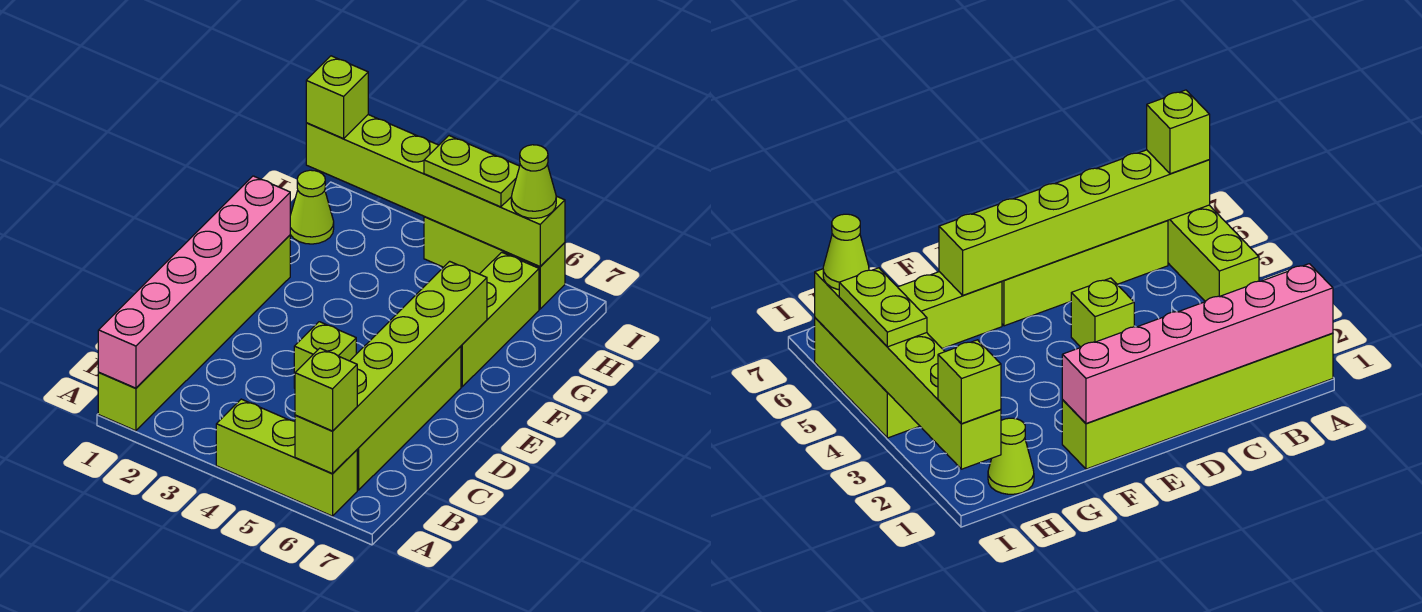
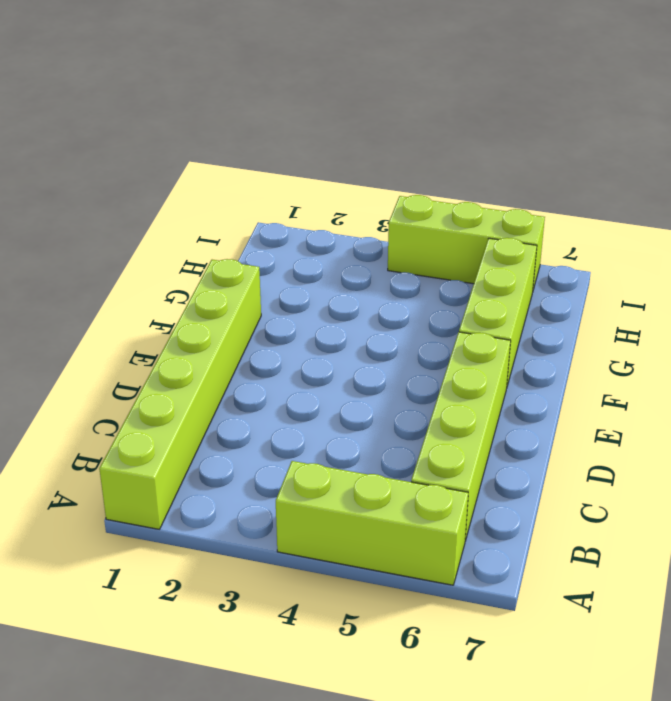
none -> lime 1x1 brick [294,322,356,388]
none -> lime 1x1 cone [290,170,334,244]
none -> pink 1x6 brick [98,176,290,388]

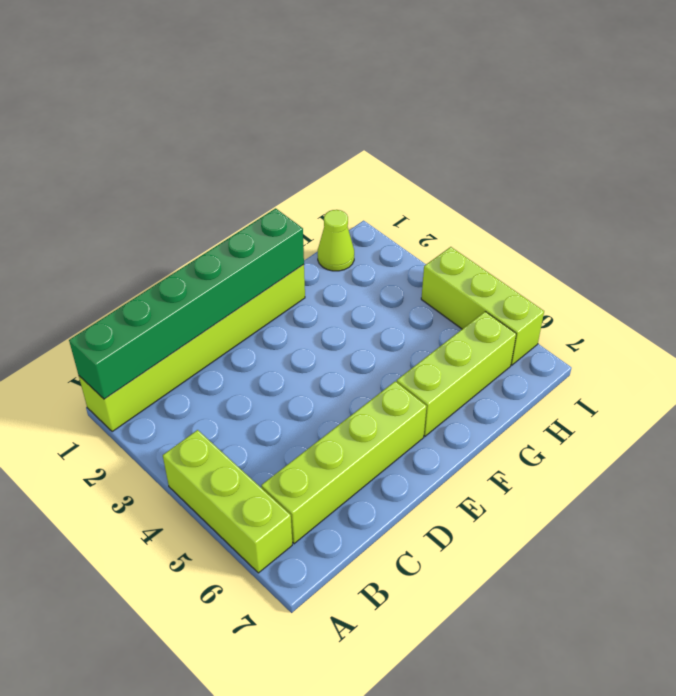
green 1x6 brick [69,208,304,399] -> pink 1x6 brick [98,176,290,388]
none -> lime 1x1 brick [294,322,356,388]
none -> lime 1x6 brick [295,261,487,474]
none -> lime 1x6 brick [306,115,565,266]

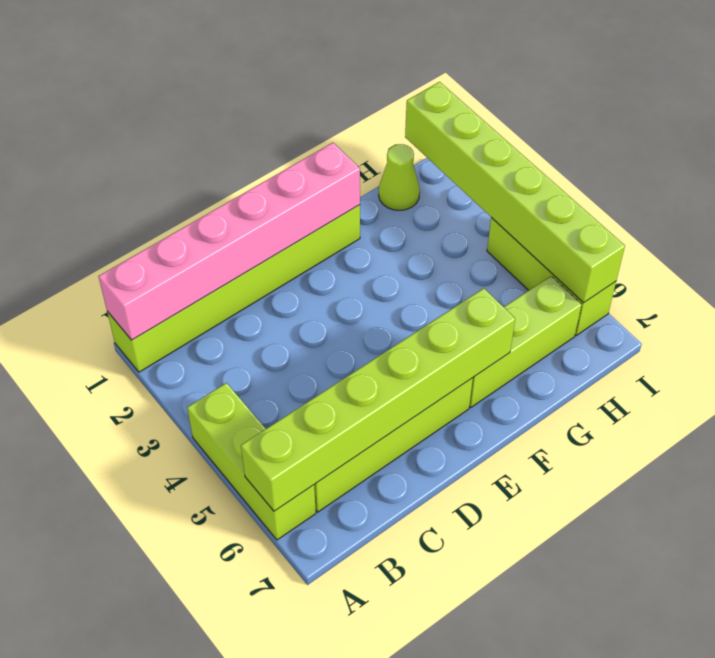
none -> lime 1x1 brick [294,322,356,388]
none -> lime 1x1 brick [295,348,357,431]
none -> lime 1x1 brick [306,56,368,139]

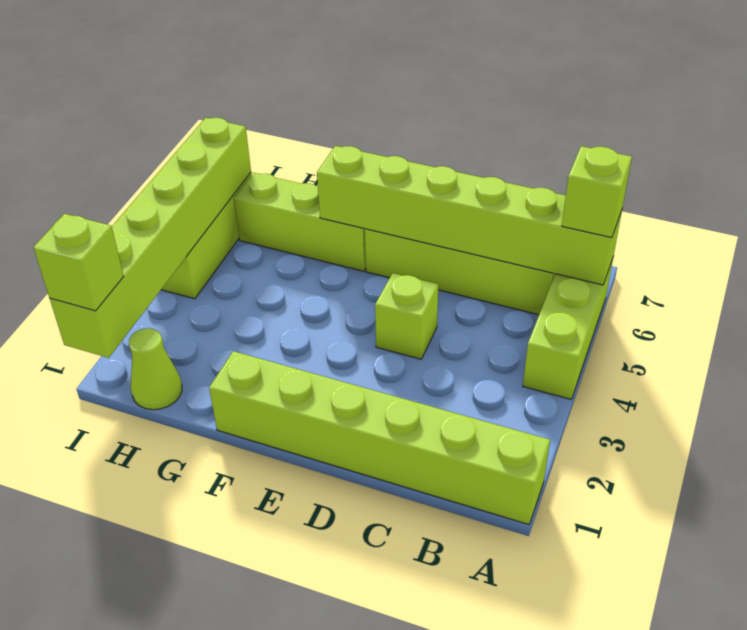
none -> pink 1x6 brick [98,176,290,388]
none -> lime 1x2 plate [424,136,520,207]
none -> lime 1x1 cone [511,145,556,218]

